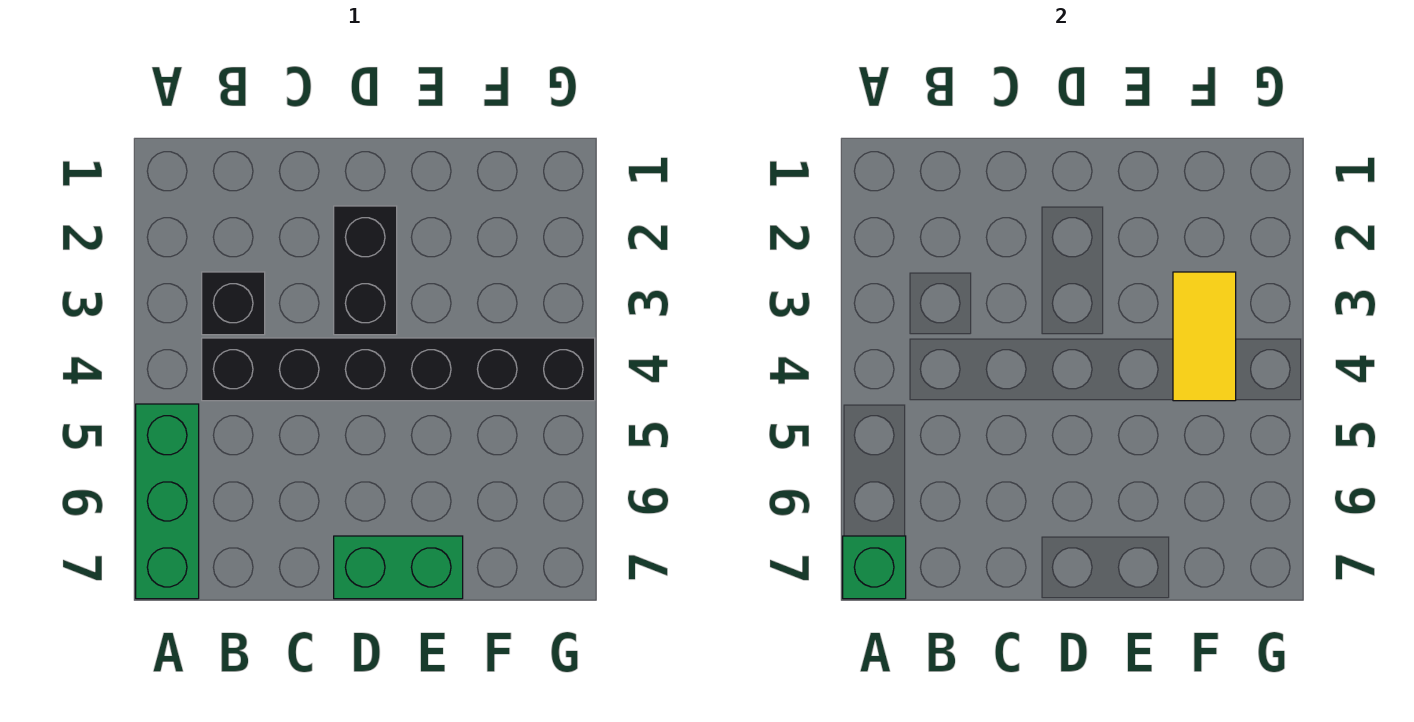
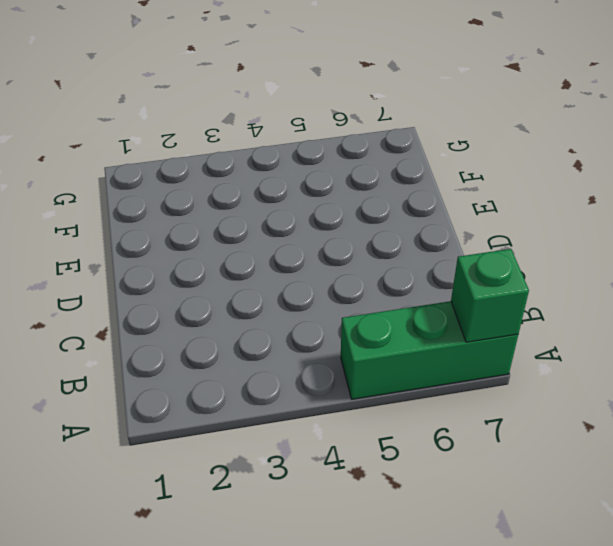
none -> black 1x1 brick [202,272,265,335]
none -> black 1x6 brick [202,338,595,401]

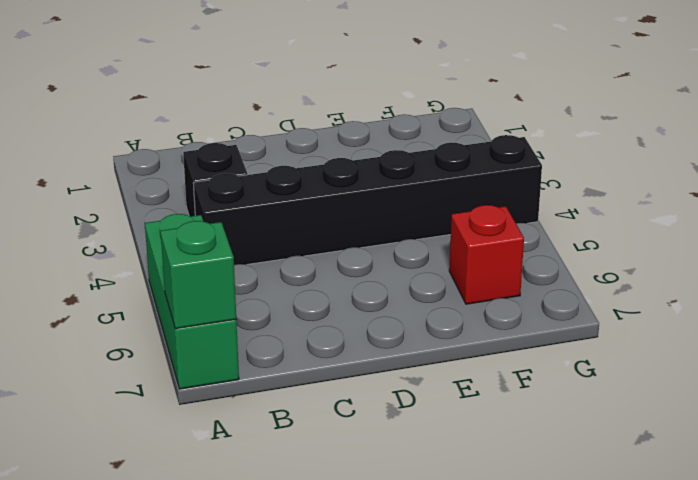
red 1x1 brick [449,205,524,304] -> none
none -> black 1x2 brick [334,206,397,335]
none -> green 1x2 brick [334,536,463,599]

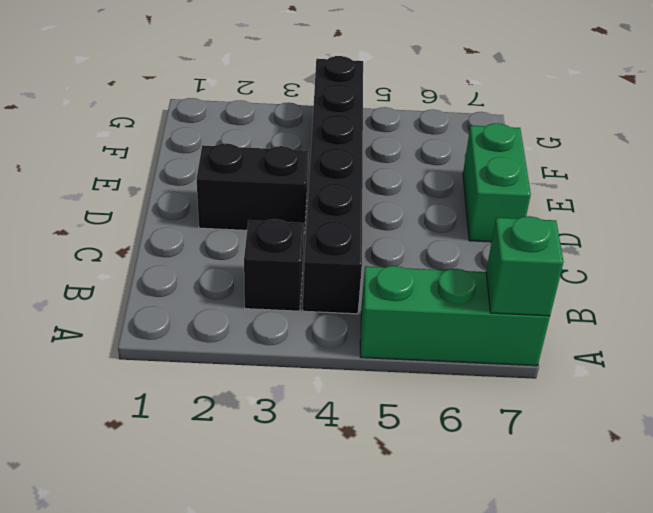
none -> yellow 1x2 tile [1173,272,1236,401]

